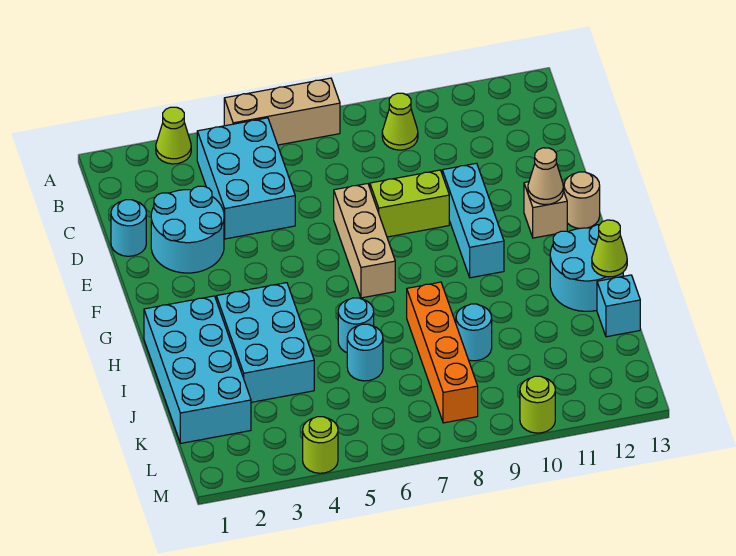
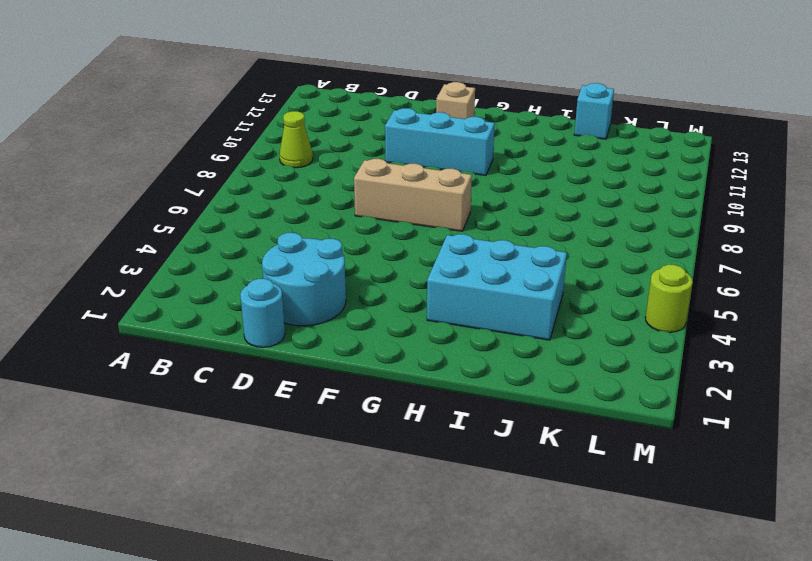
none -> lime 1x1 cone [156,107,191,164]
none -> tan 1x3 brick [224,78,340,145]
none -> cyan 2x3 brick [197,118,295,239]

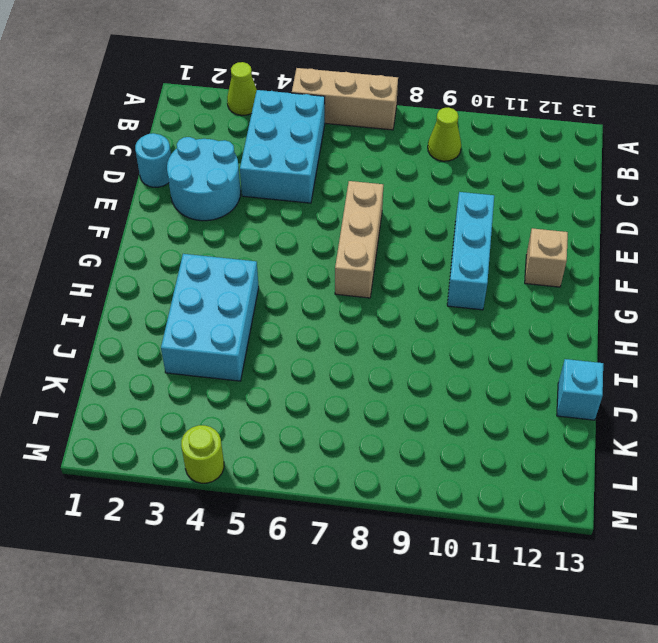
none -> lime 1x2 brick [370,170,449,237]
none -> tan 1x1 round brick [564,172,600,229]
none -> cyan 2x4 brick [144,296,251,443]

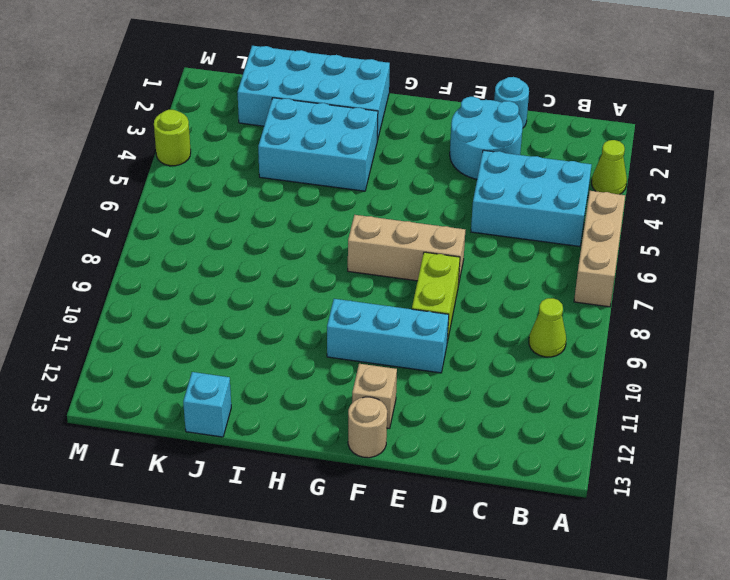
none -> cyan 2x2 round brick [550,225,623,311]
none -> cyan 1x1 round brick [338,298,374,352]
none -> orange 1x4 brick [407,282,478,423]

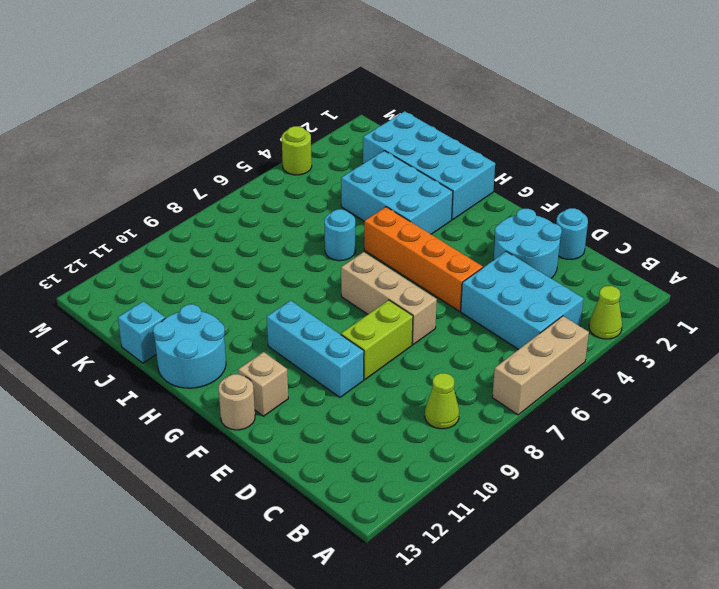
orange 1x4 brick [364,207,483,311] -> orange 1x4 brick moved to [407,282,478,423]
none -> cyan 1x1 round brick [347,324,383,381]
none -> cyan 1x1 round brick [456,304,492,361]
none -> lime 1x1 round brick [520,376,555,433]

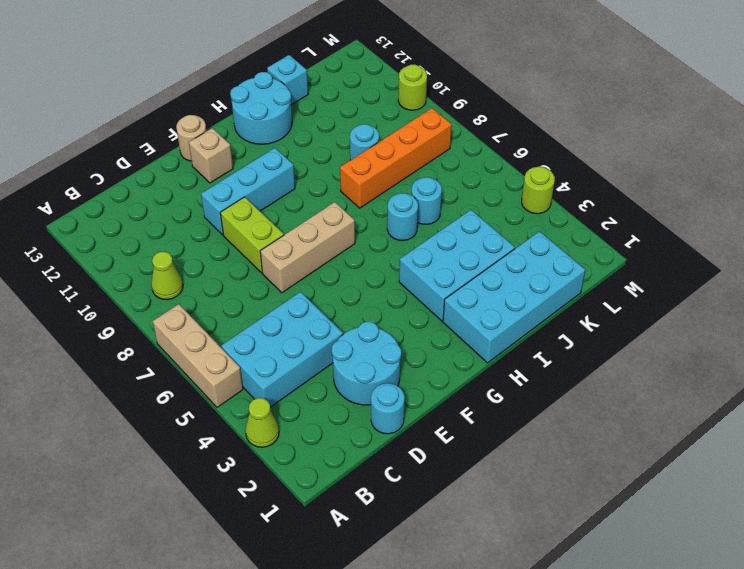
none -> tan 1x1 cone [528,148,563,205]
none -> lime 1x1 cone [592,220,627,277]

